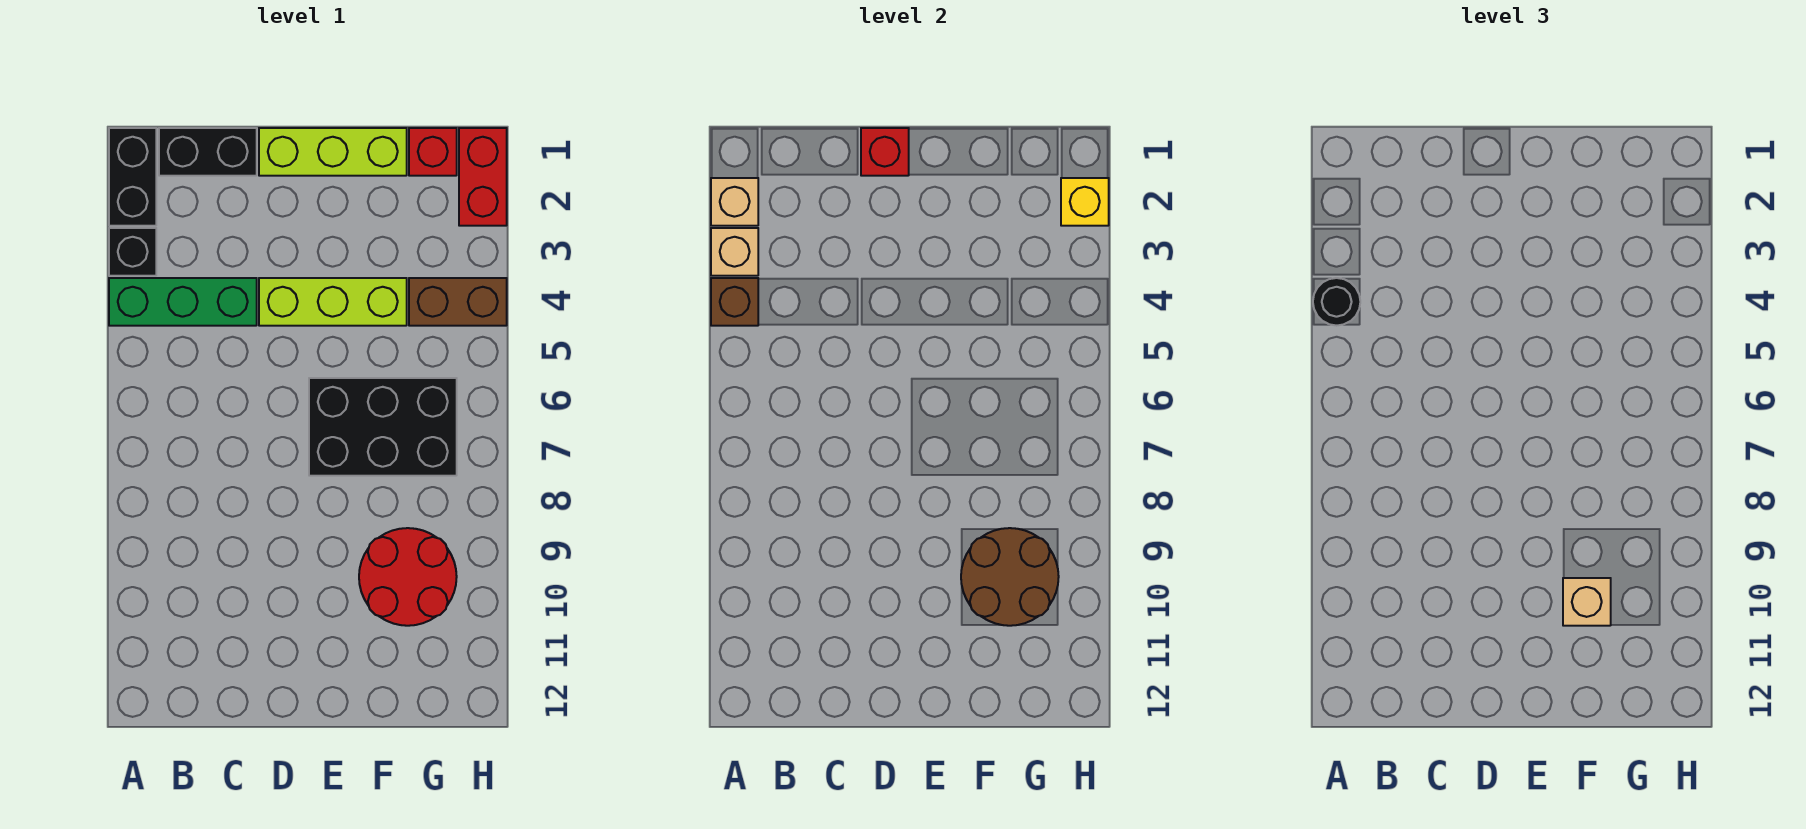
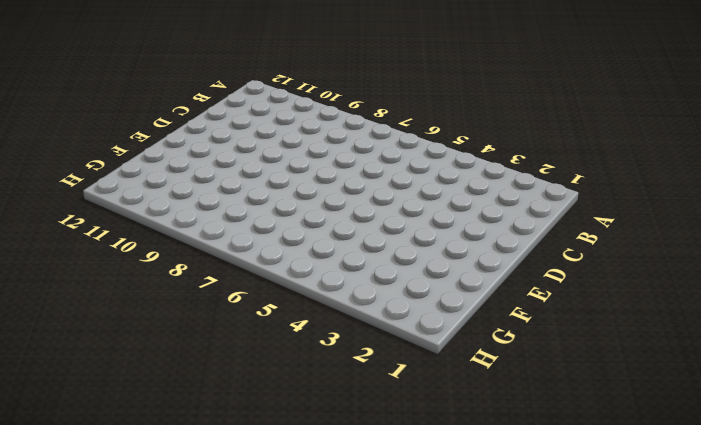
none -> black 1x2 brick [109,128,156,226]
none -> black 1x1 brick [109,228,156,276]
none -> green 1x3 brick [109,278,257,326]

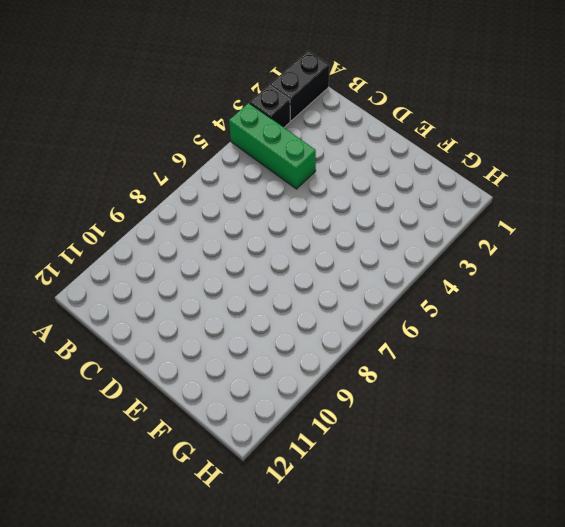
none -> black 1x2 brick [159,128,257,176]
none -> lime 1x3 brick [259,128,407,176]
none -> lime 1x3 brick [259,278,407,326]

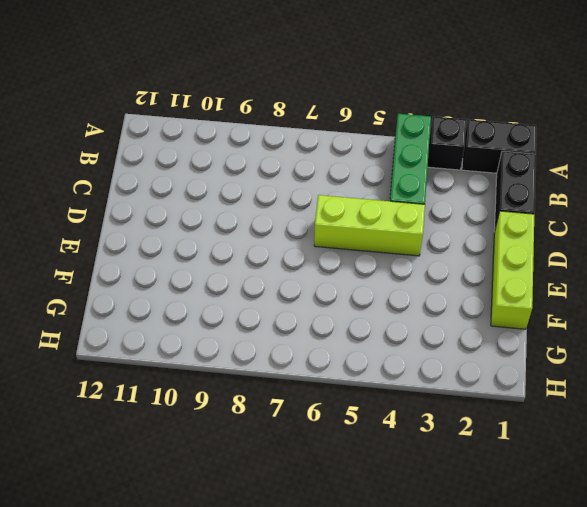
lime 1x3 brick [314,195,425,256] -> lime 1x3 brick turned to [259,278,407,326]
none -> black 2x3 brick [309,378,457,476]
none -> red 2x2 round brick [359,528,457,626]
none -> red 1x1 brick [409,128,457,176]

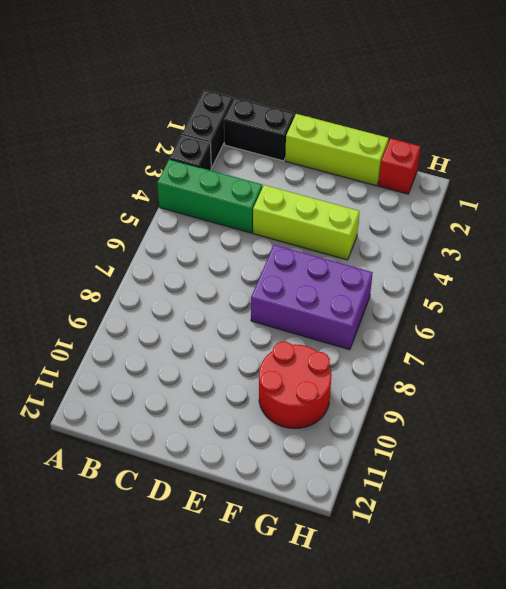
purple 2x3 brick [251,245,373,350] -> black 2x3 brick [309,378,457,476]
none -> brown 1x2 brick [409,278,507,326]
none -> red 1x2 brick [459,128,507,226]
none -> tan 1x1 brick [711,178,758,226]

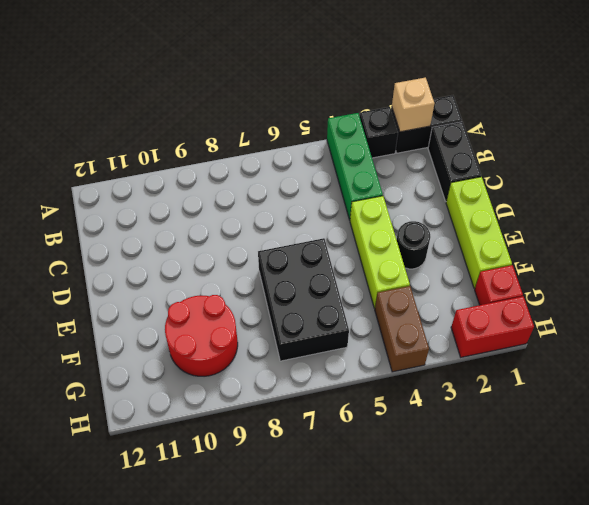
black 1x1 round brick [396,221,430,269] -> black 1x1 round brick moved to [1313,278,1360,326]
none -> tan 1x1 brick [711,228,758,276]
none -> brown 1x1 brick [711,278,758,326]
none -> red 1x1 brick [861,128,909,176]

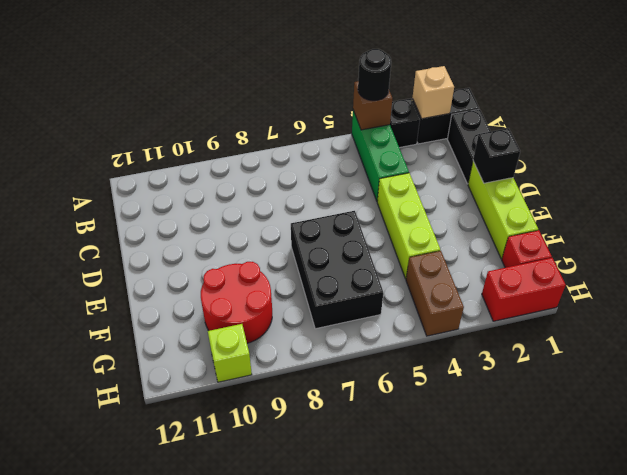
black 1x1 brick [473,128,520,183] -> red 1x1 brick [861,128,909,176]
lime 1x1 brick [208,324,252,382] -> none
none -> tan 1x1 brick [711,228,758,276]
none -> brown 2x2 round brick [961,528,1059,626]
none -> yellow 1x1 brick [1061,178,1109,226]

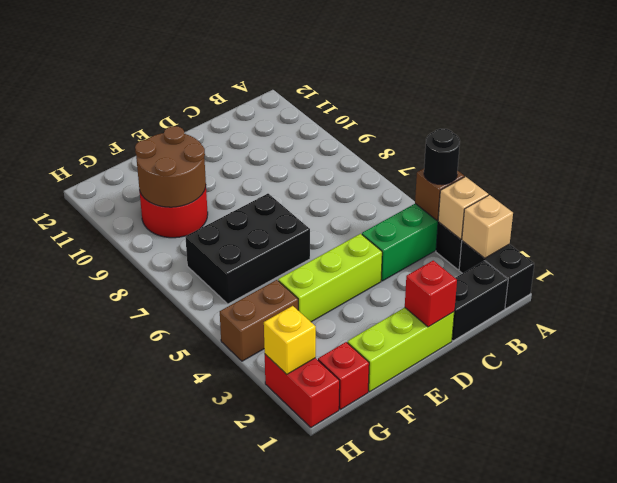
none -> tan 1x1 brick [1563,578,1611,626]

